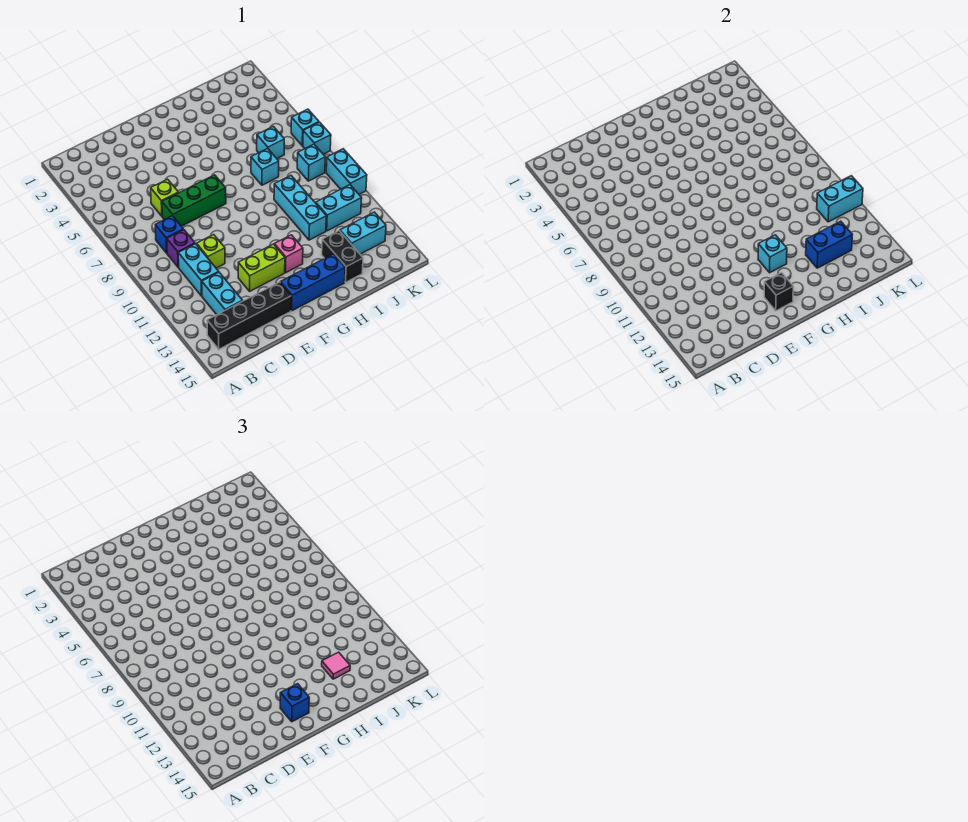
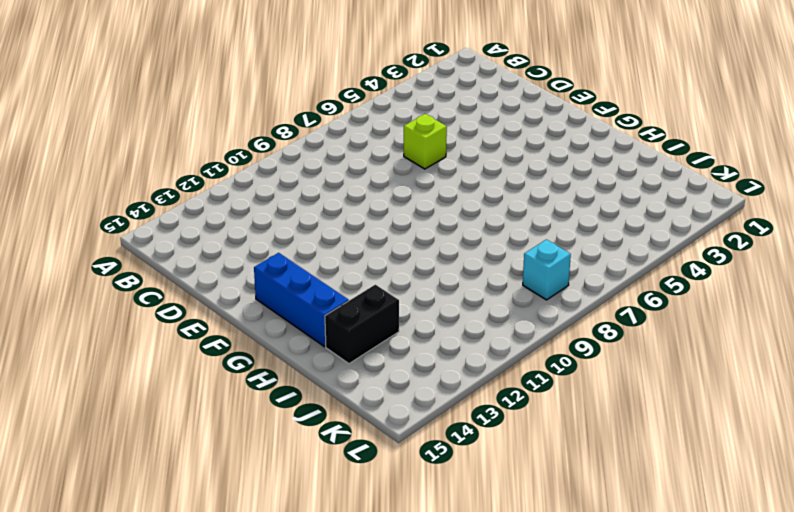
none -> black 1x4 brick [207,282,291,349]
none -> blue 1x1 brick [155,216,183,253]
none -> purple 1x1 brick [167,230,195,267]

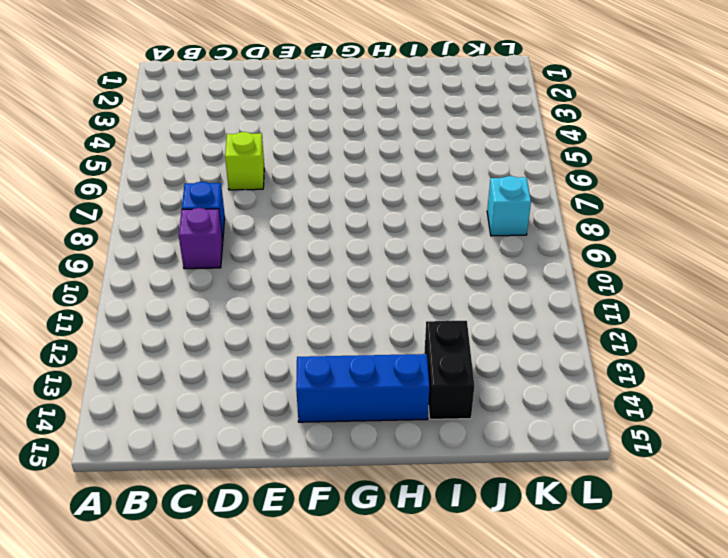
none -> black 1x4 brick [207,282,291,349]
none -> cyan 1x2 brick [178,244,218,296]
none -> cyan 1x2 brick [202,272,242,315]

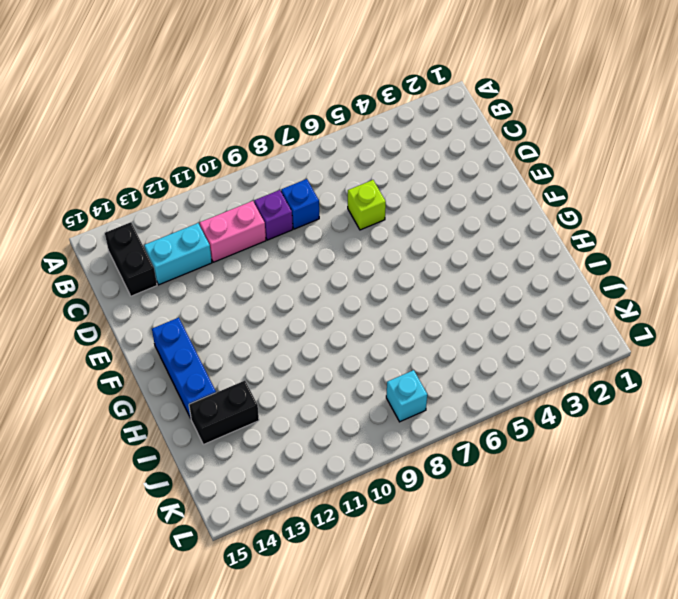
black 1x2 brick [105,222,157,296] -> black 1x4 brick [207,282,291,349]
pink 1x2 brick [200,201,266,262] -> cyan 1x2 brick [178,244,218,296]
none -> green 1x3 brick [162,175,226,226]
none -> lime 1x1 brick [197,235,225,268]
none -> lime 1x2 brick [238,244,285,291]

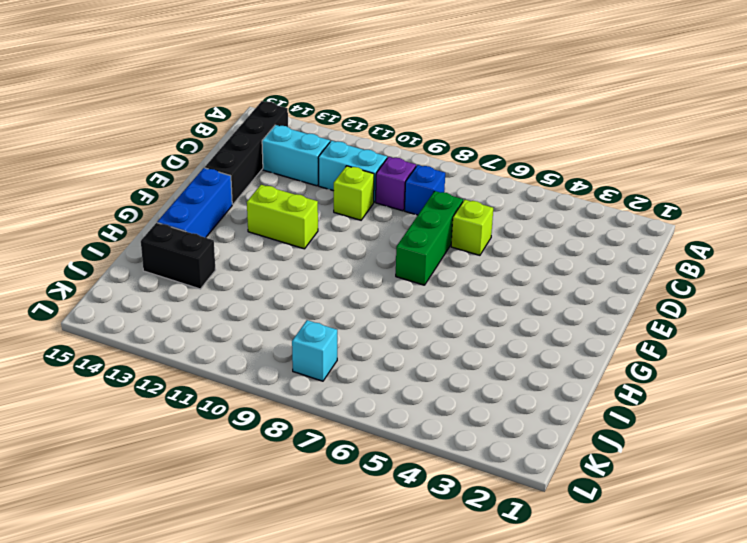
lime 1x2 brick [247,185,318,249] -> lime 1x2 brick turned to [238,244,285,291]
none -> pink 1x1 brick [274,235,303,273]
none -> cyan 1x1 brick [251,149,279,185]
none -> cyan 1x3 brick [274,175,326,240]

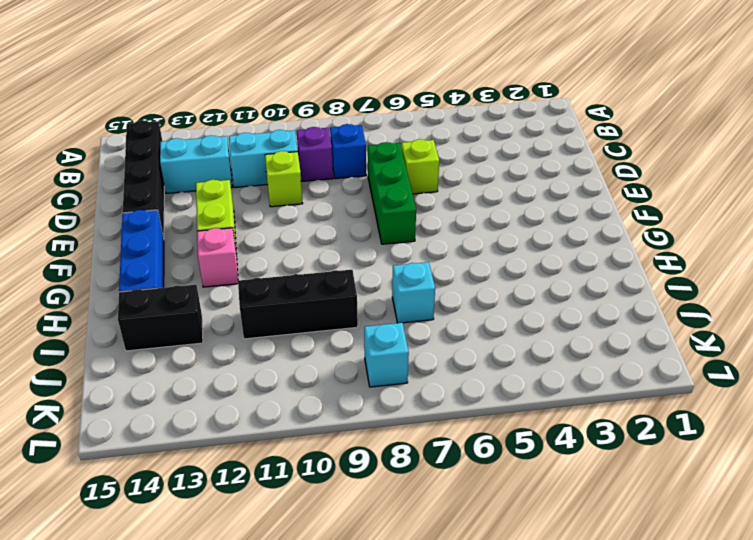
black 1x3 brick [238,270,358,339] -> cyan 1x3 brick [274,175,326,240]
none -> cyan 1x1 brick [257,126,284,158]
none -> cyan 1x2 brick [316,185,362,231]
none -> cyan 1x2 brick [340,212,386,254]

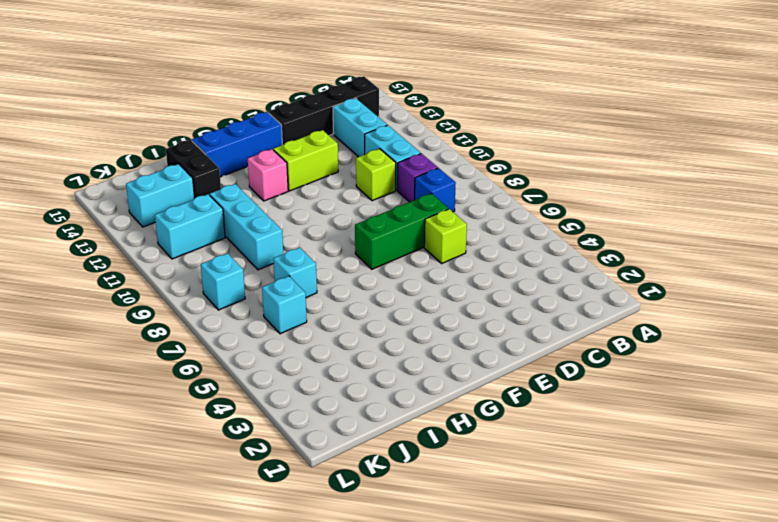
none -> cyan 1x1 brick [291,109,319,146]
none -> cyan 1x1 brick [303,122,331,154]
none -> cyan 1x2 brick [326,149,367,194]

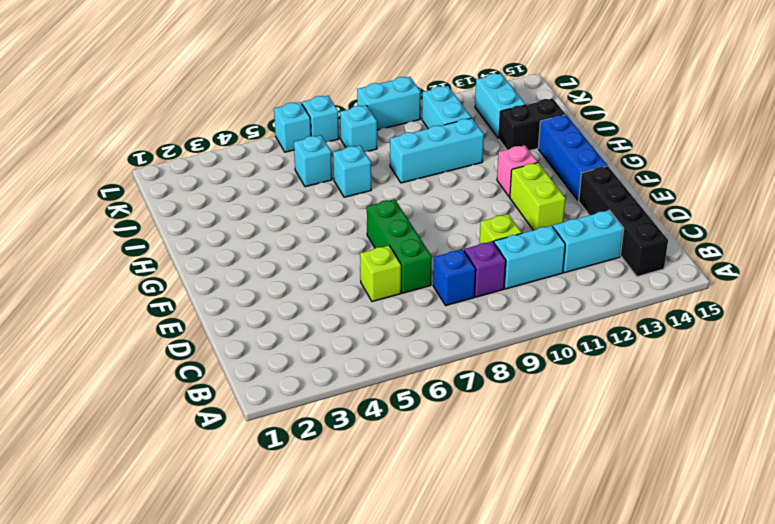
none -> black 1x1 brick [764,273,793,311]
none -> cyan 1x1 brick [758,235,787,273]
none -> blue 1x2 brick [806,221,852,268]

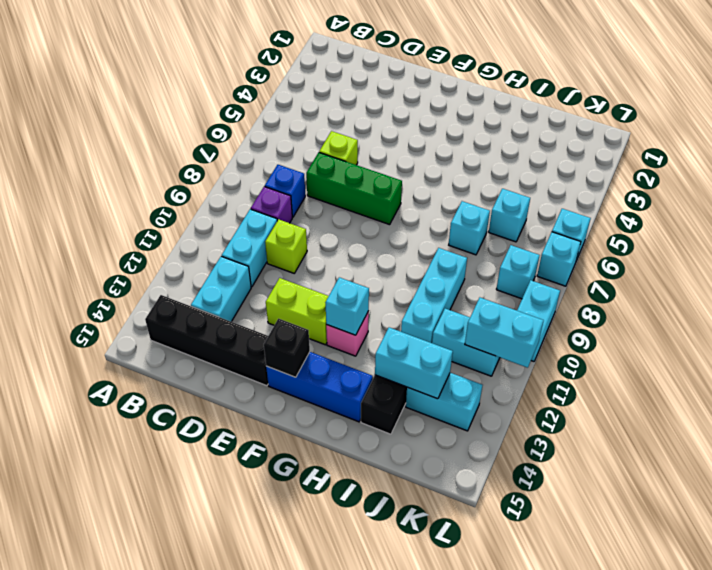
cyan 1x2 brick [375,327,453,399] -> blue 1x2 brick [806,221,852,268]
none -> blue 1x1 brick [280,684,309,722]
none -> pink 1x1 tile [322,652,350,679]

